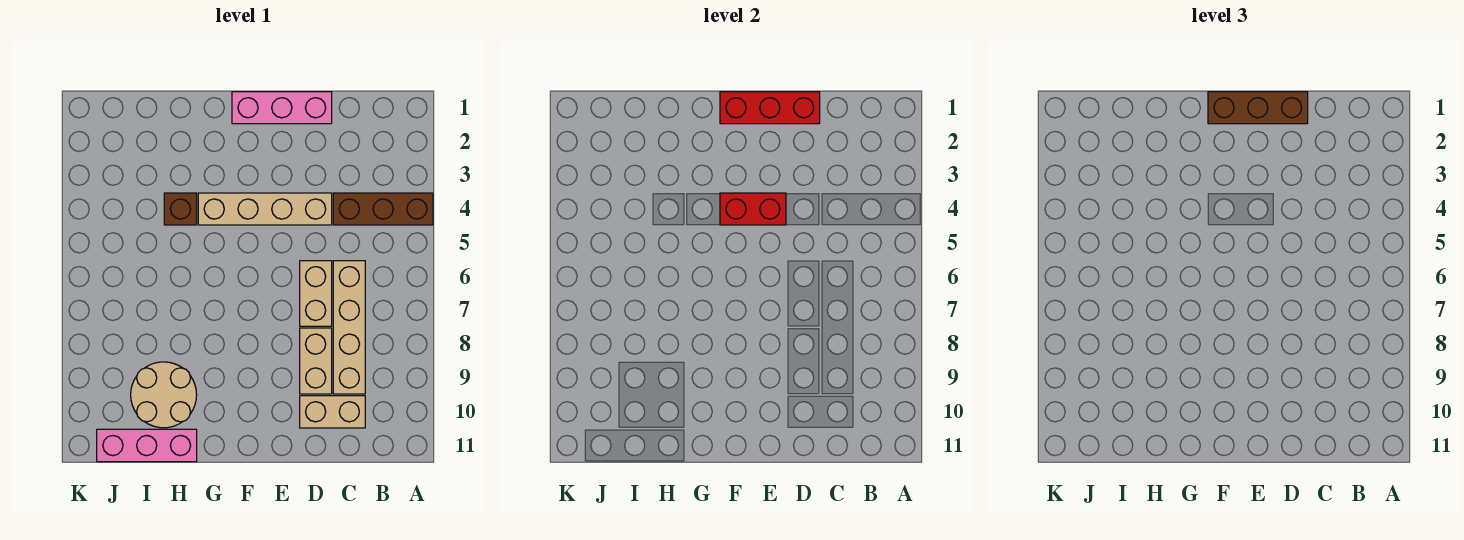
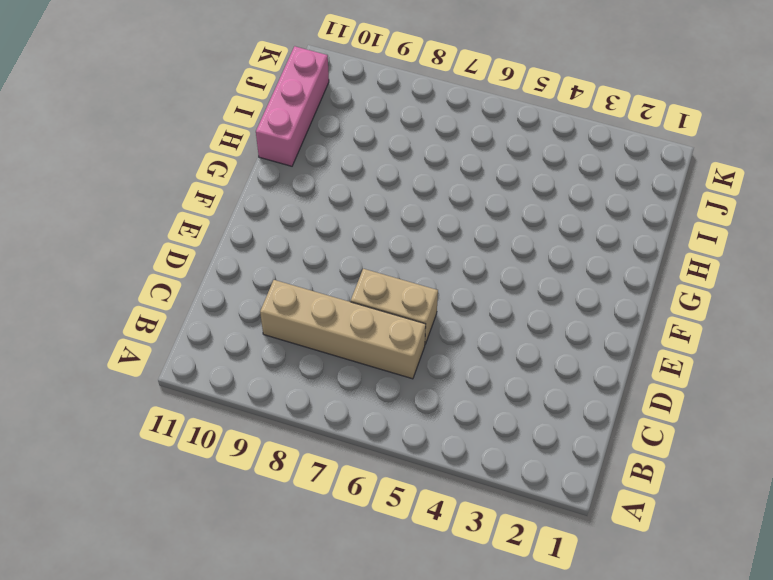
none -> brown 1x3 brick [333,193,433,225]
none -> tan 1x2 brick [300,396,365,428]
none -> pink 1x3 brick [232,92,332,124]

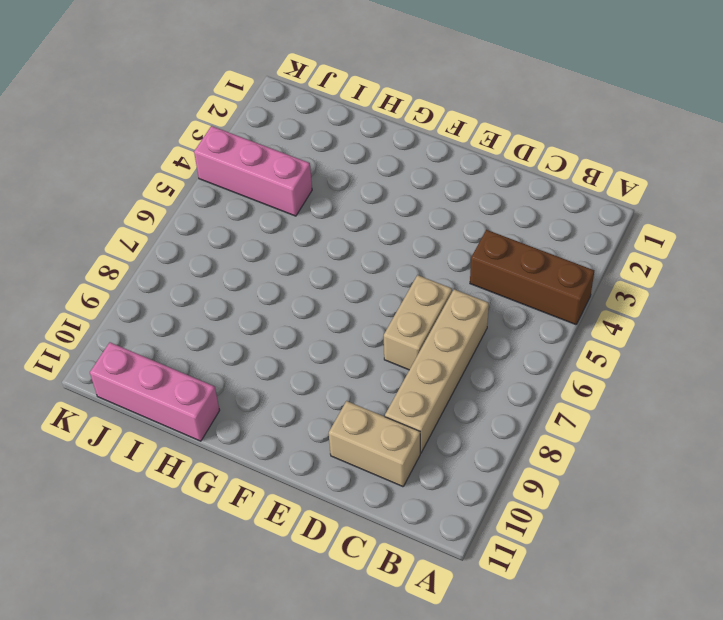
pink 1x3 brick [194,126,312,216] -> pink 1x3 brick moved to [232,92,332,124]
none -> tan 1x4 brick [198,193,332,225]
none -> tan 1x2 brick [300,328,332,394]
none -> brown 1x1 brick [164,193,197,225]

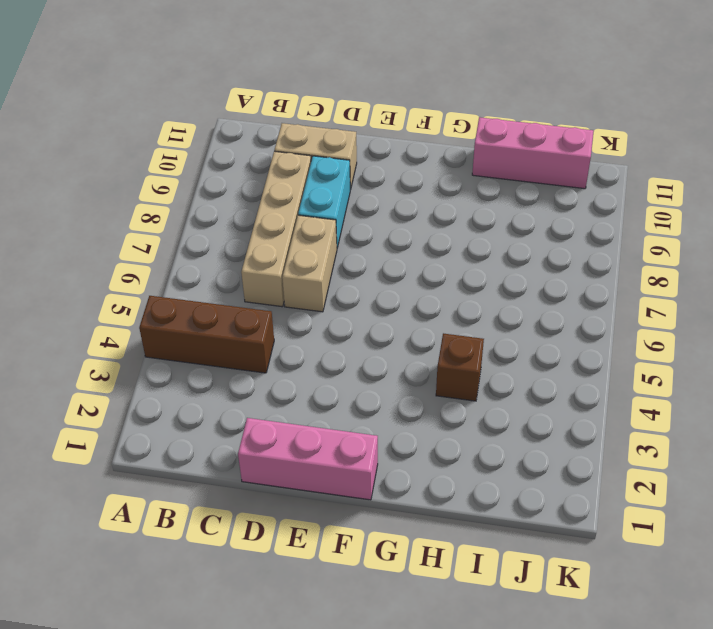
cyan 1x2 brick [298,156,350,248] -> tan 1x2 brick [300,328,332,394]
none -> tan 1x4 brick [198,193,332,225]
none -> tan 2x2 round brick [131,362,197,428]
none -> red 1x3 brick [720,92,820,124]

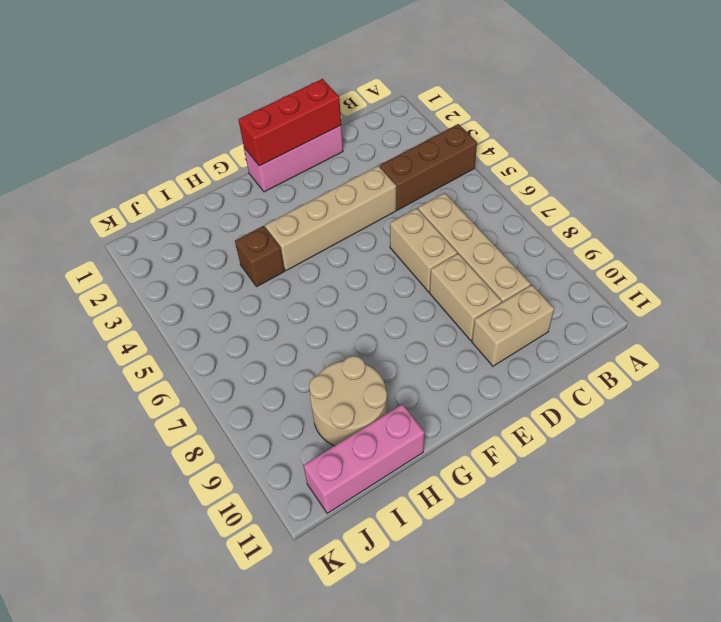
none -> red 1x2 brick [720,193,786,225]
none -> brown 1x3 brick [1208,92,1308,124]

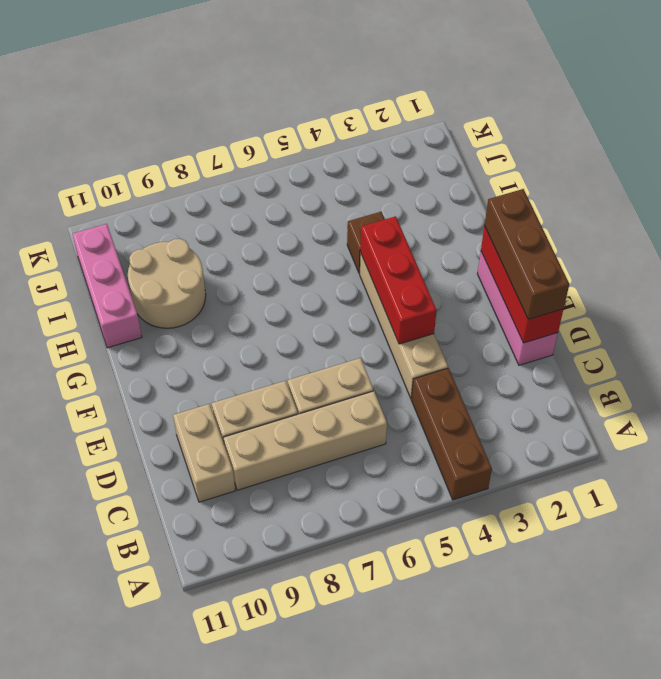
red 1x3 brick [360,216,437,344] -> red 1x2 brick [720,193,786,225]

